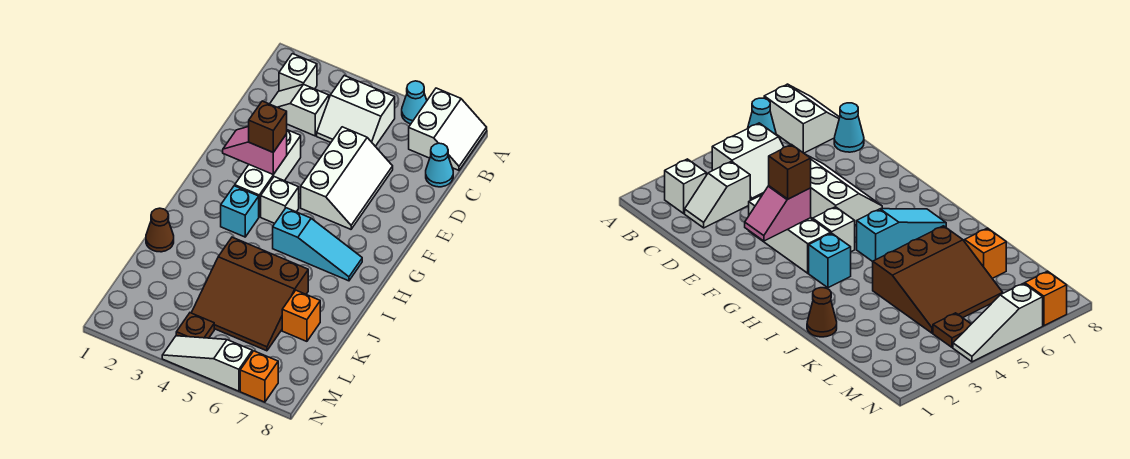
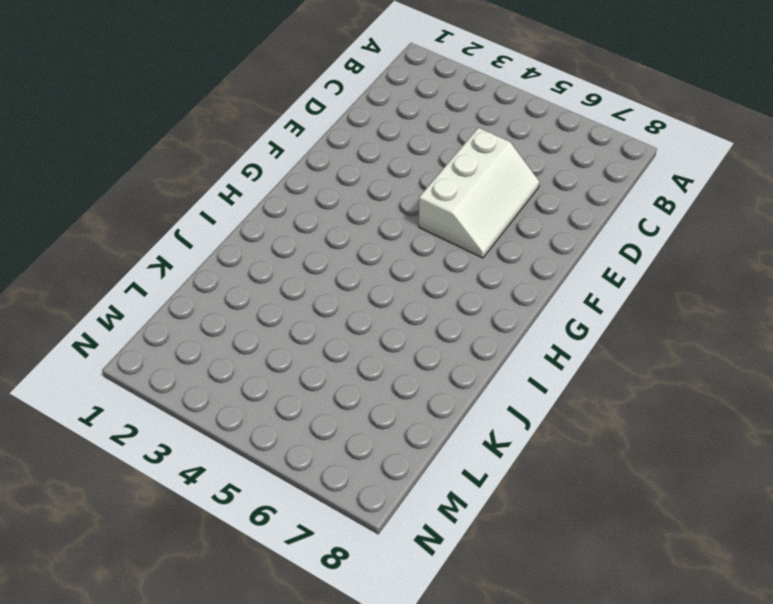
none -> cyan 1x1 cone [402,81,427,124]
none -> white 2x2 slope [409,88,487,170]
none -> white 1x1 brick [279,54,317,91]

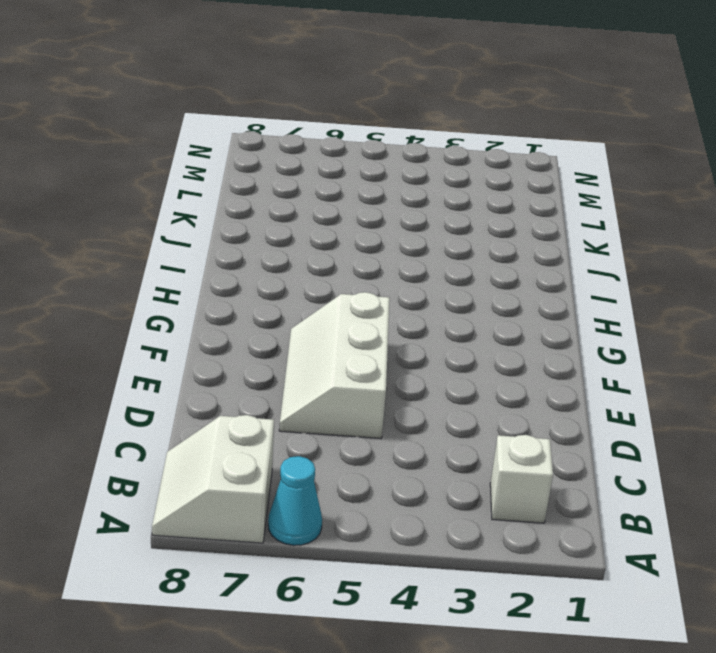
none -> white 2x2 slope [317,75,395,146]
none -> white 1x2 slope [270,84,329,136]
none -> cyan 1x1 cone [426,143,453,187]

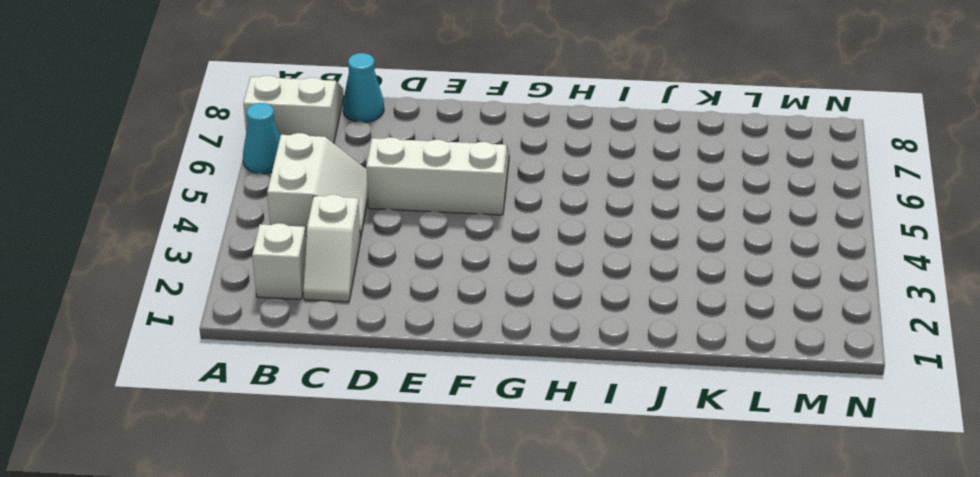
none -> white 1x3 brick [235,130,301,217]
none -> white 1x1 brick [261,177,299,223]
none -> cyan 1x1 brick [221,186,259,237]

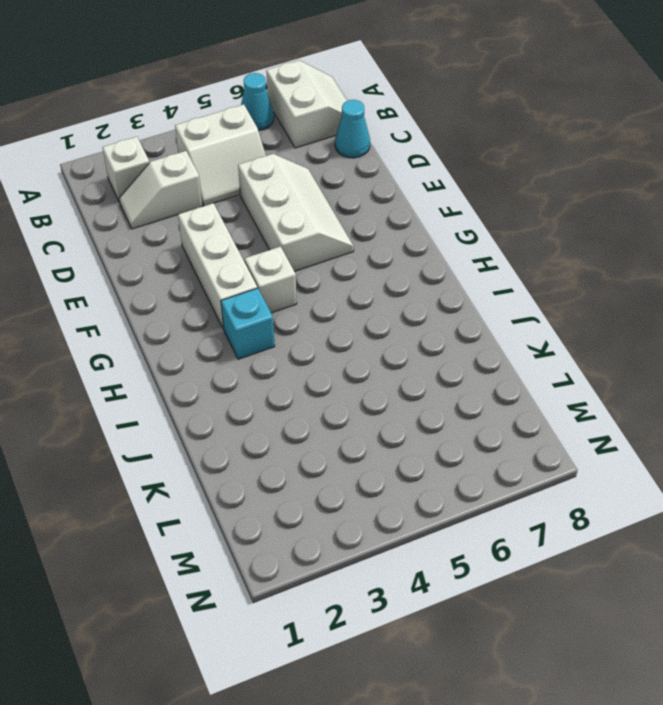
none -> cyan 1x3 slope [273,208,362,281]
none -> brown 1x1 cone [146,208,174,252]
none -> brown 3x3 slope [192,237,308,351]

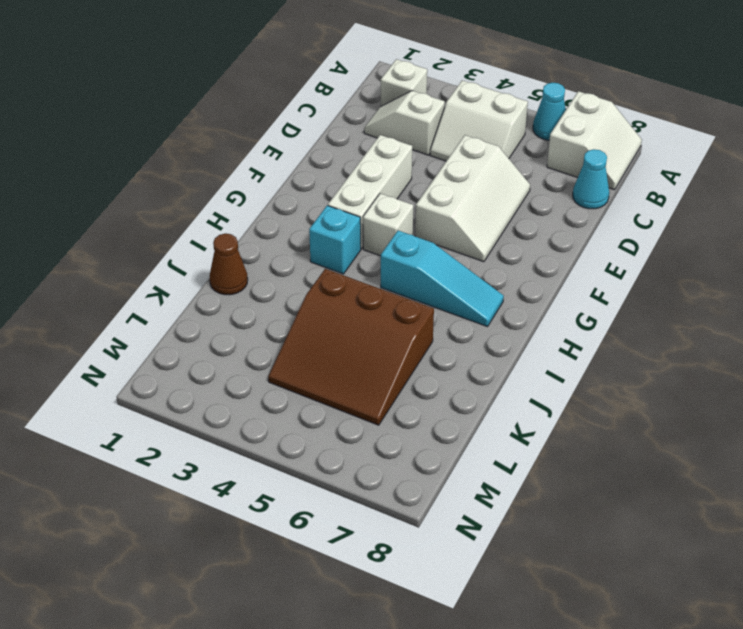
none -> orange 1x1 brick [282,290,320,341]
none -> brown 1x1 plate [176,313,214,338]
none -> white 1x3 slope [162,336,252,391]

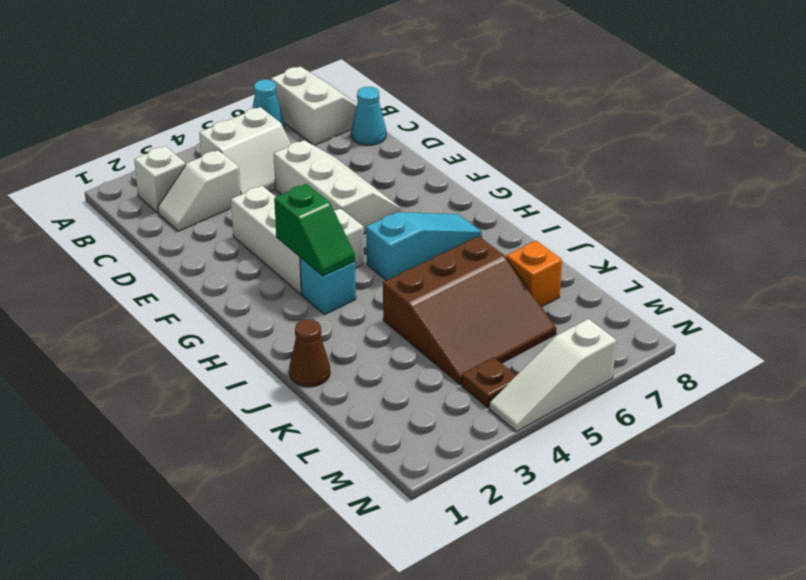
green 1x2 slope [274,184,355,276] -> none
none -> orange 1x1 brick [240,351,278,402]
none -> pink 1x2 slope [223,127,287,174]
none -> brown 1x1 brick [249,101,287,152]

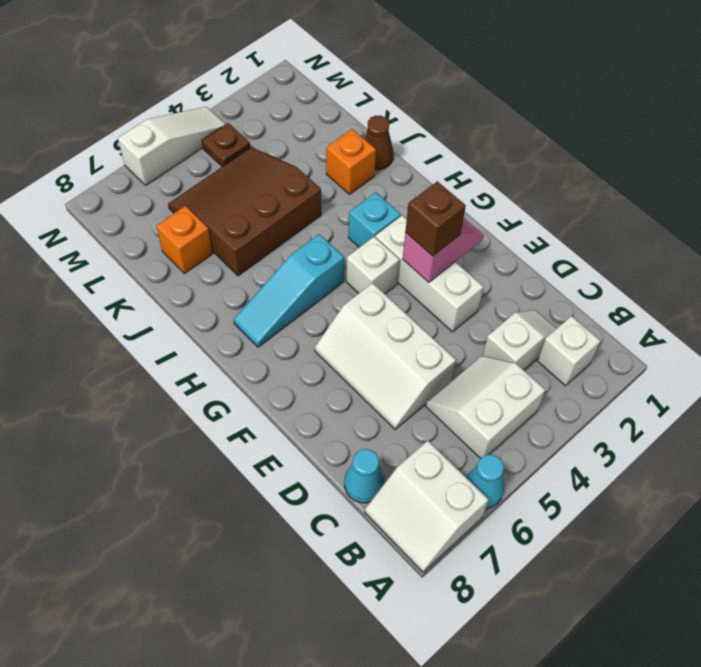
orange 1x1 brick [326,129,376,194] -> orange 1x1 brick moved to [240,351,278,402]

